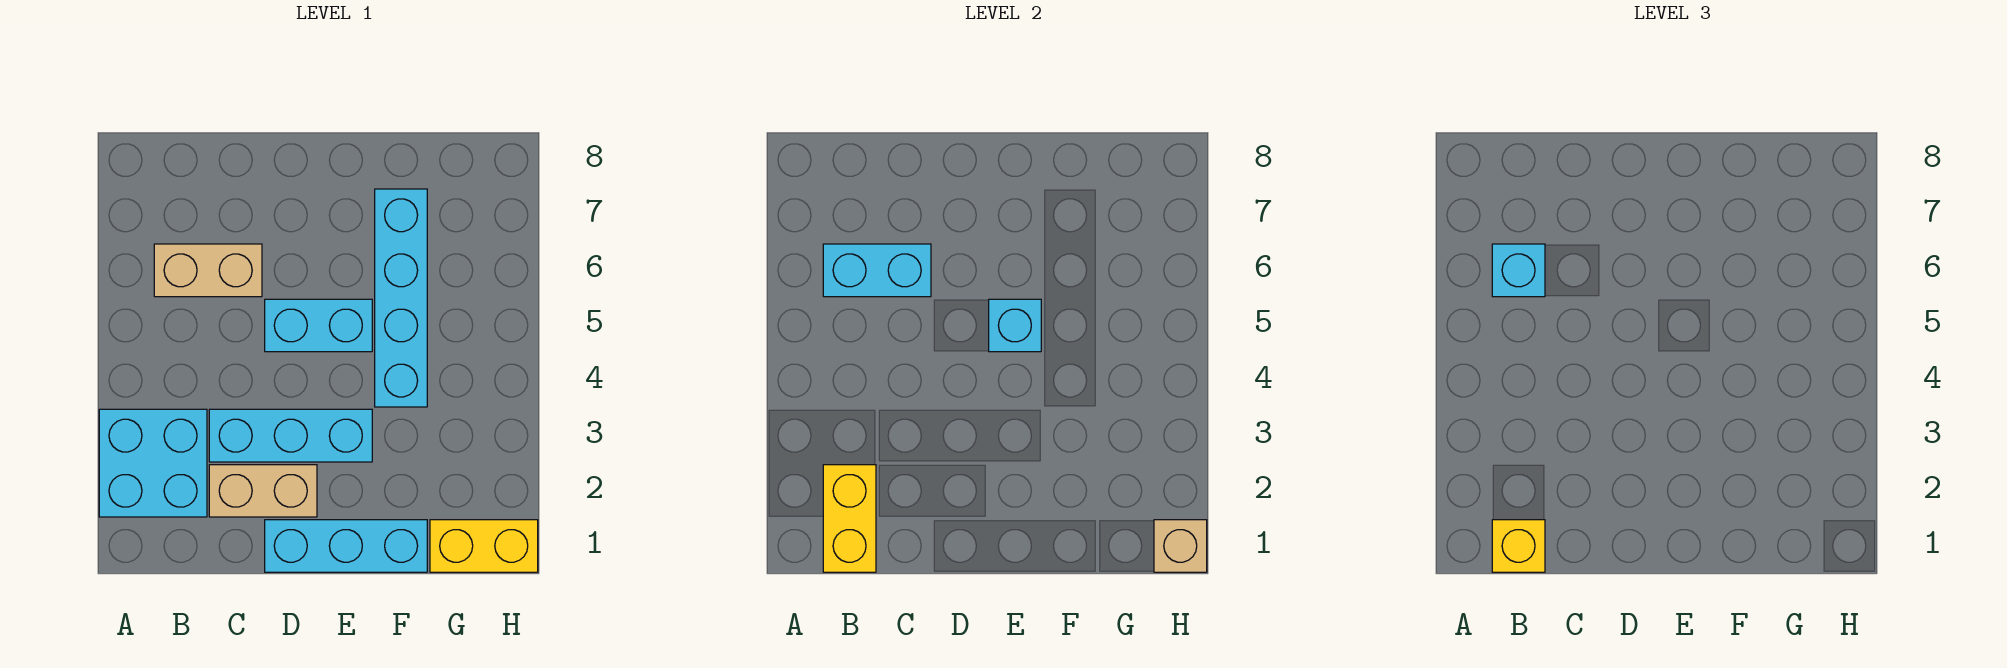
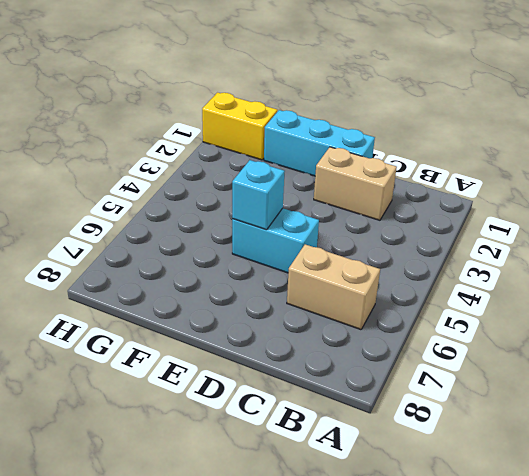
none -> cyan 2x2 brick [99,409,207,517]
none -> cyan 1x3 brick [209,409,372,462]
none -> cyan 1x4 brick [375,189,427,407]

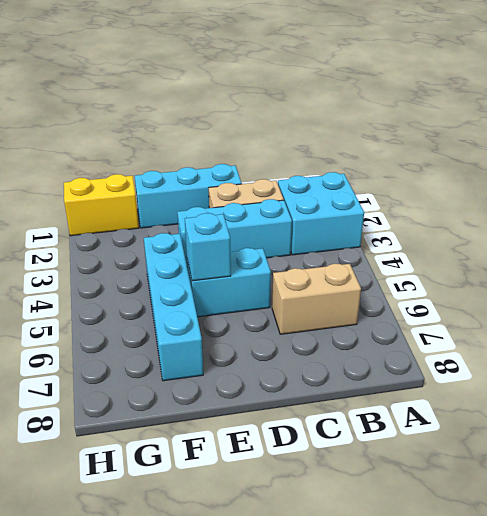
none -> yellow 1x2 brick [823,465,876,572]
none -> cyan 1x2 brick [823,244,931,297]
none -> tan 1x1 brick [1154,520,1207,572]

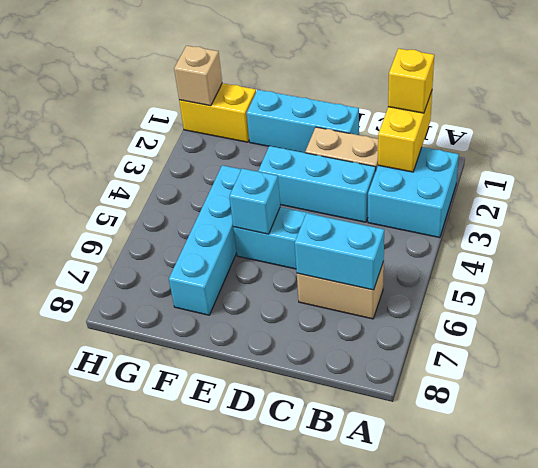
none -> cyan 1x1 brick [1492,244,1545,297]

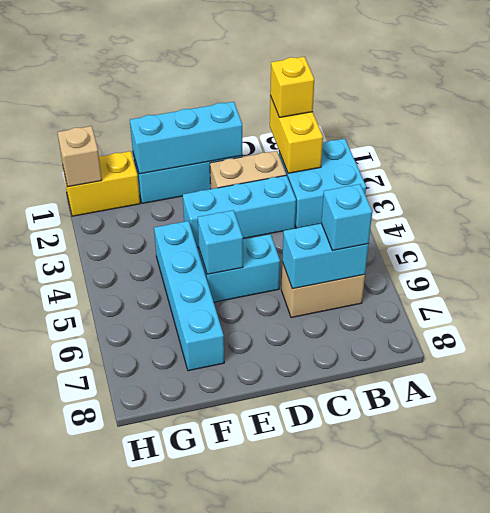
cyan 1x3 brick [130,102,242,174] -> none

